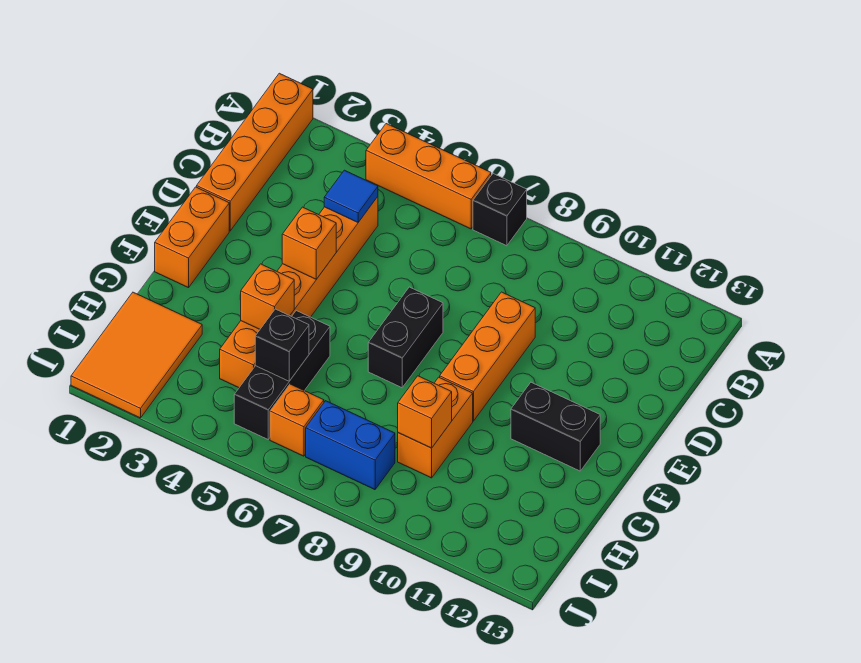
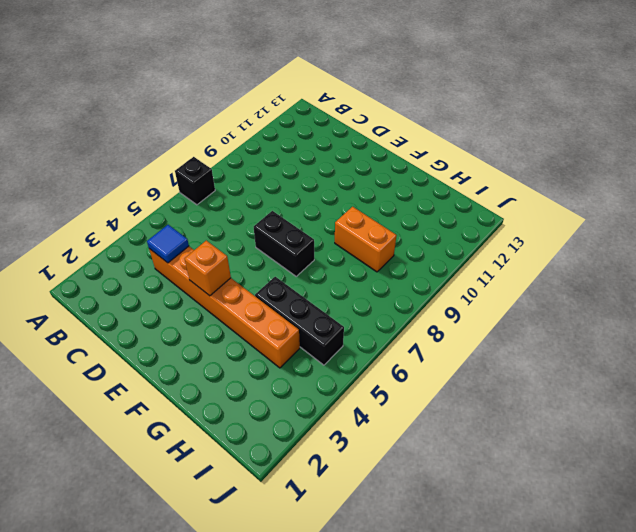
none -> orange 1x4 brick [197,73,313,231]
none -> orange 1x3 brick [366,124,491,229]
none -> orange 1x3 brick [440,292,535,421]

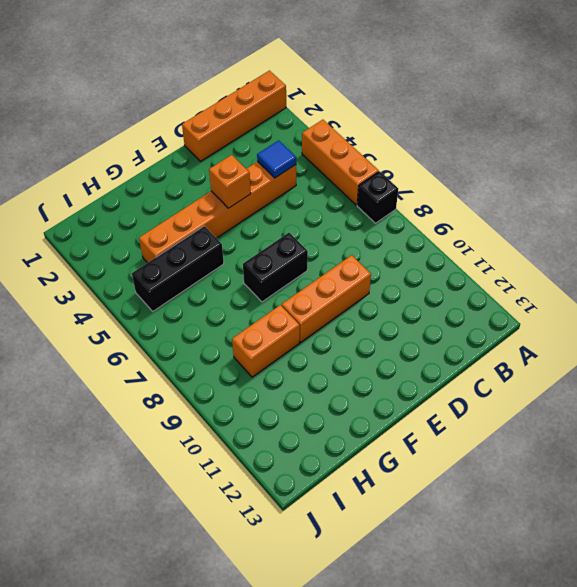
none -> orange 1x2 brick [155,187,229,288]
none -> black 1x2 brick [511,382,600,471]
none -> orange 2x3 tile [71,292,202,418]

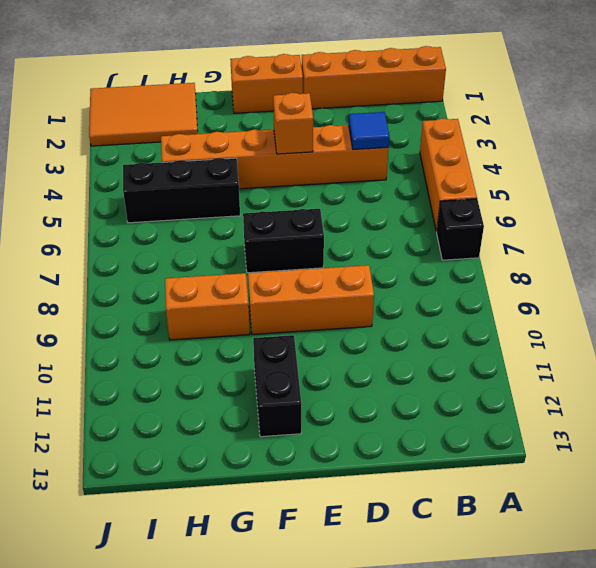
none -> orange 1x1 brick [270,384,324,456]
none -> blue 1x2 brick [306,401,395,490]
none -> orange 1x1 brick [241,264,294,329]

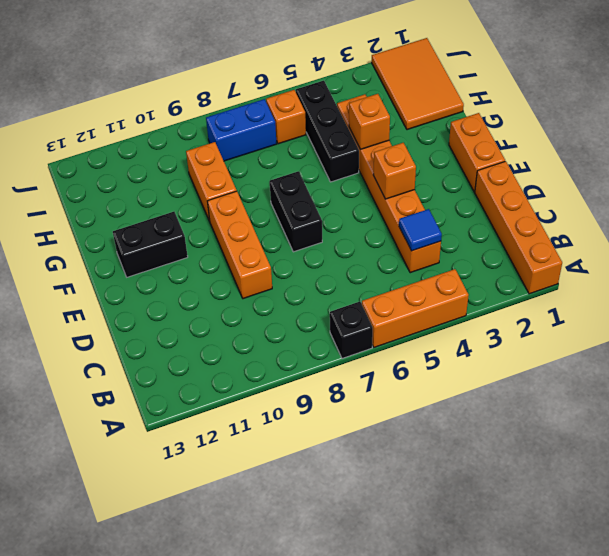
none -> black 1x1 brick [255,309,309,381]
none -> orange 1x1 brick [398,376,452,448]

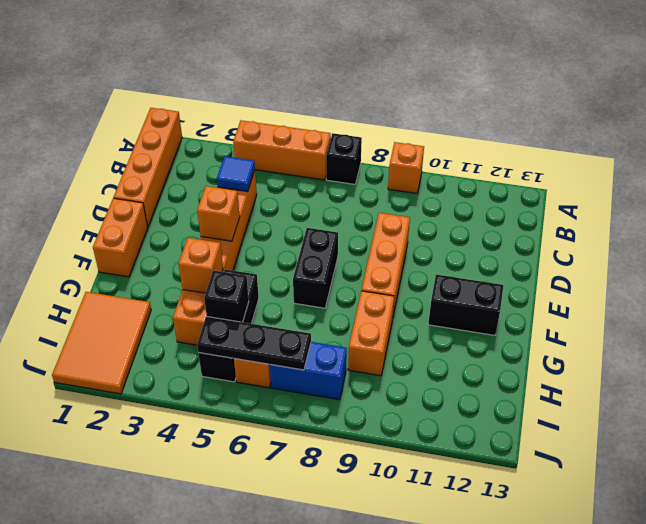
orange 1x1 brick [388,142,424,193] -> orange 1x1 brick moved to [398,376,452,448]
black 1x3 plate [197,316,311,370] -> none

